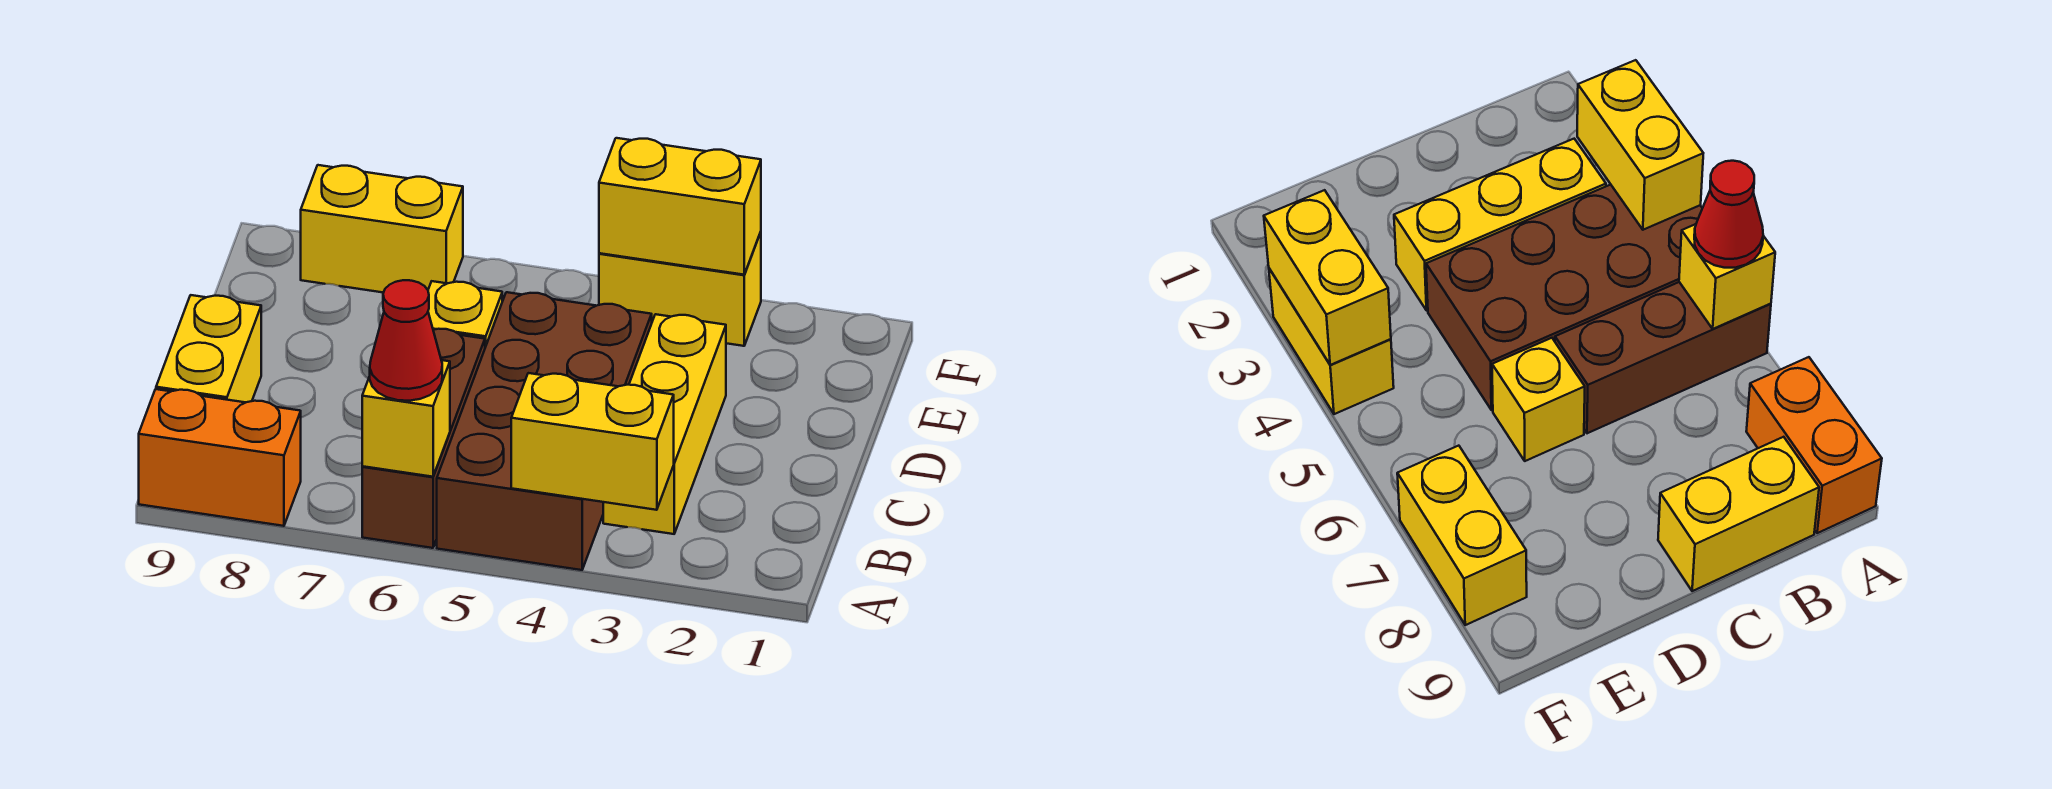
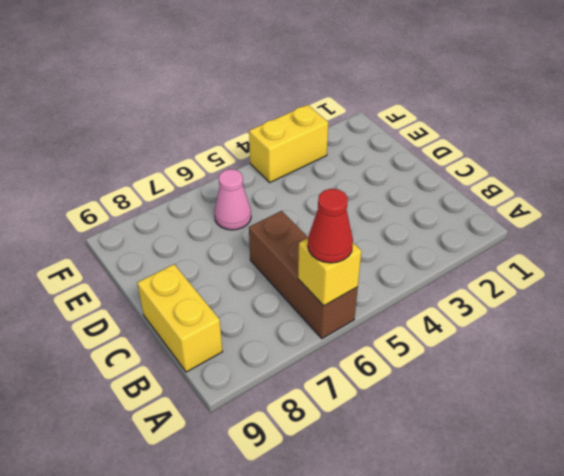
pink 1x1 cone [214,169,251,230] -> none
none -> brown 2x4 brick [437,292,652,570]
none -> orange 1x2 brick [139,389,301,526]
none -> yellow 1x3 brick [603,314,726,534]

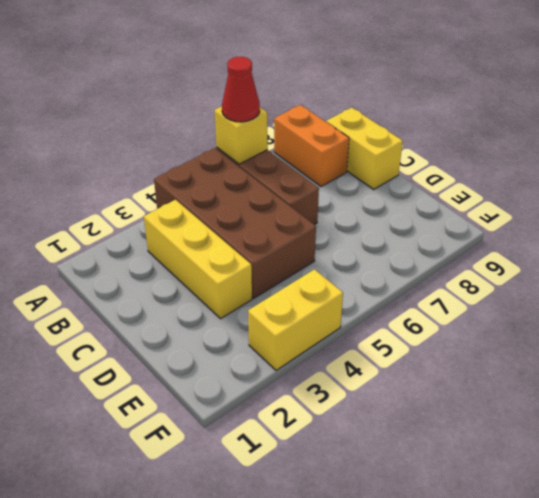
orange 1x2 brick [274,105,349,187] -> orange 1x2 brick turned to [139,389,301,526]
none -> yellow 1x1 brick [428,281,502,347]
none -> yellow 1x2 brick [301,165,463,293]
none -> yellow 1x2 brick [511,373,674,510]

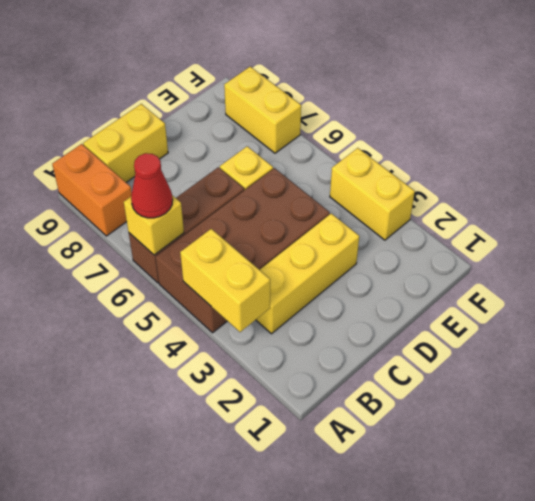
none -> yellow 1x2 brick [599,138,761,275]

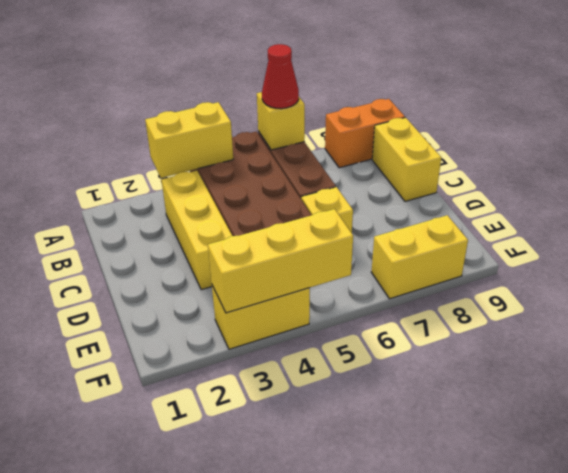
yellow 1x3 brick [208,209,353,313] -> yellow 1x2 brick [599,138,761,275]

